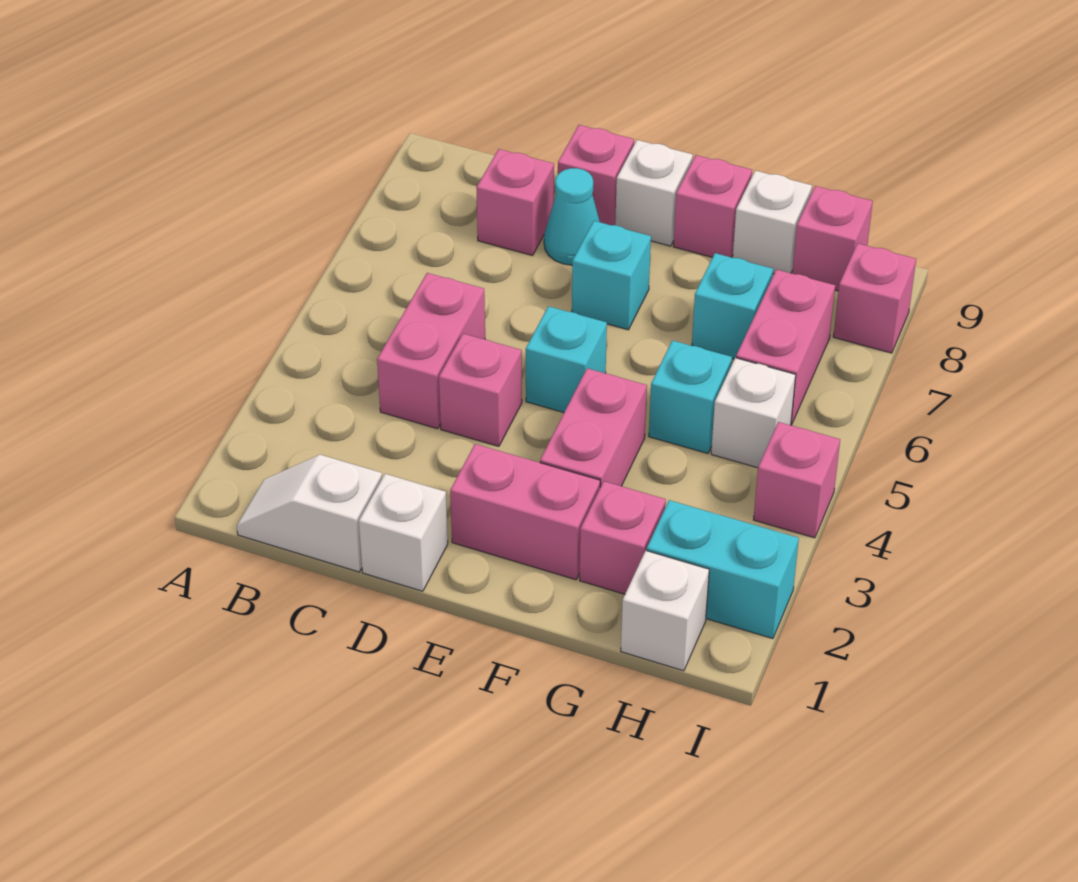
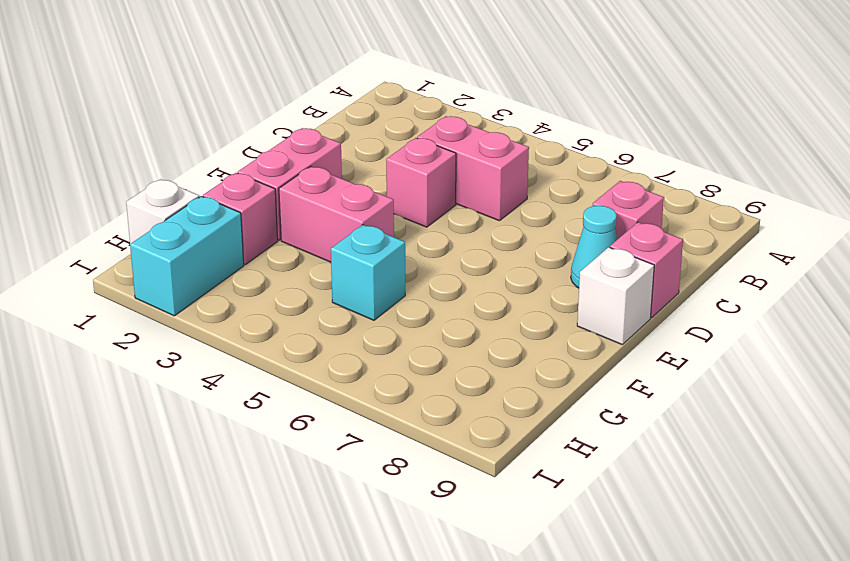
none -> white 1x2 slope [237,455,382,572]
none -> white 1x1 brick [359,474,448,591]
none -> cyan 1x1 brick [526,306,607,412]

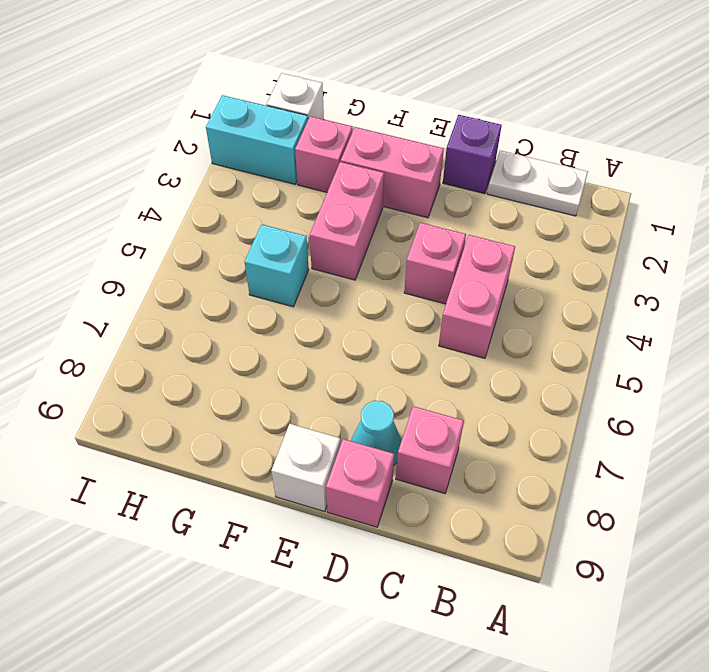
white 1x2 plate [487,150,588,216] -> white 1x2 slope [237,455,382,572]
purple 1x1 brick [443,115,502,194] -> white 1x1 brick [359,474,448,591]
none -> cyan 1x1 brick [526,306,607,412]
none -> cyan 1x1 brick [572,221,651,330]
none -> pink 1x1 brick [673,155,752,257]

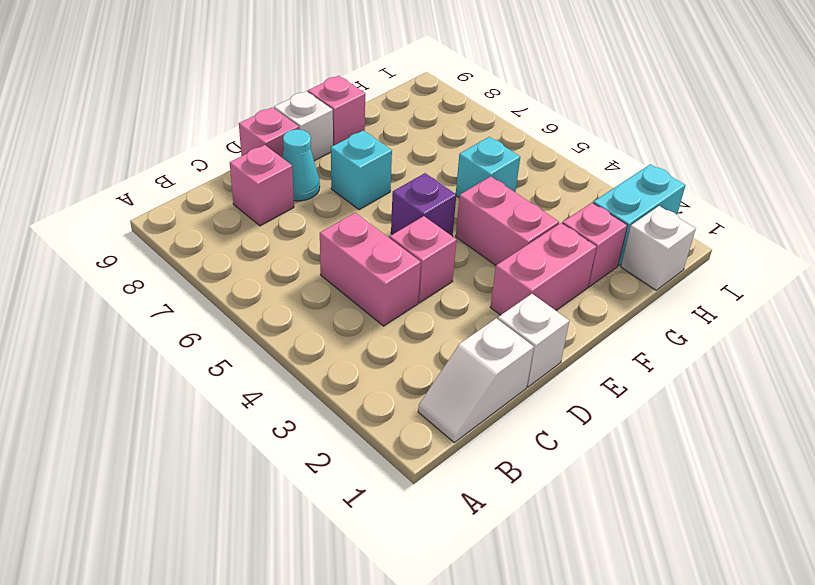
purple 1x1 brick [391,173,456,236] -> cyan 1x1 brick [526,306,607,412]
none -> cyan 1x1 brick [692,253,773,359]
none -> white 1x1 brick [733,171,812,274]
none -> white 1x1 brick [711,358,796,468]

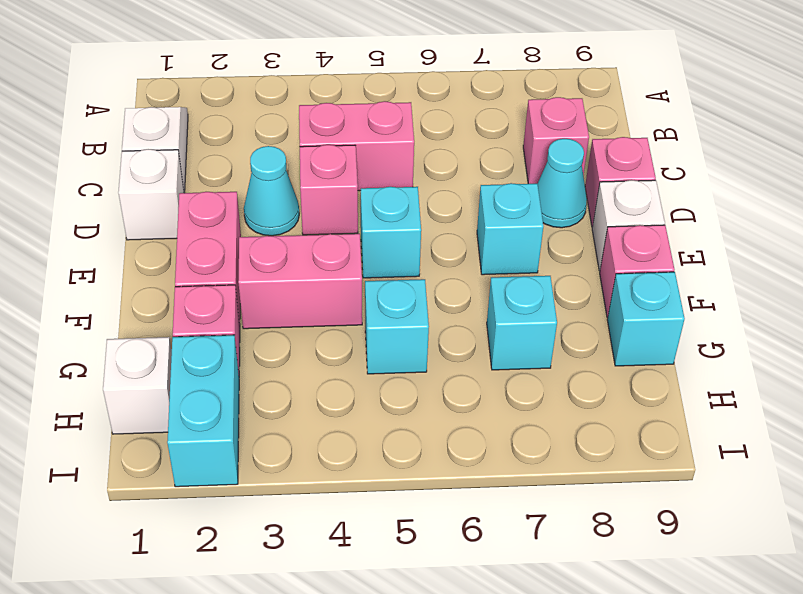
cyan 1x1 cone [244,146,299,236] -> none
cyan 1x1 brick [607,272,685,366] -> white 1x1 brick [733,171,812,274]
none -> white 1x1 brick [711,358,796,468]
none -> pink 1x2 brick [736,270,835,425]
none -> pink 1x1 brick [792,186,873,291]

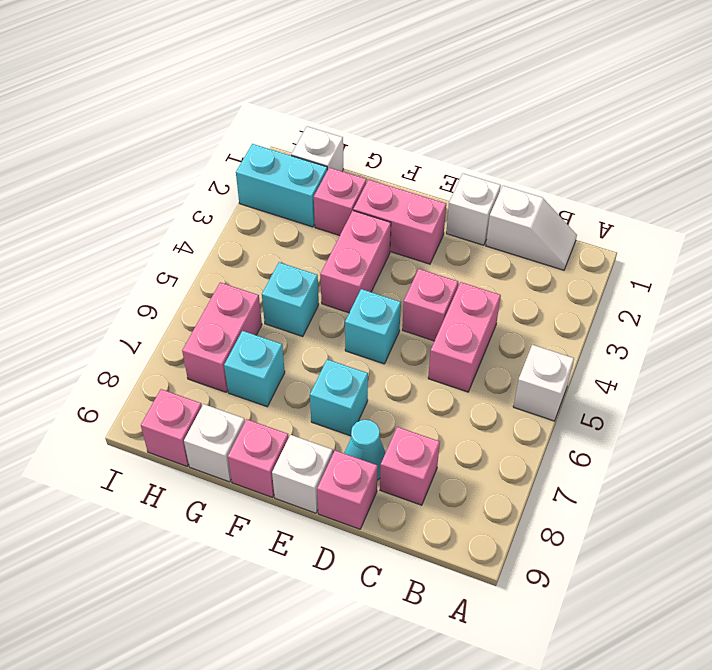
white 1x1 brick [513,345,574,421] -> white 1x1 brick moved to [711,358,796,468]
none -> pink 1x1 brick [754,422,840,538]
none -> pink 1x1 brick [833,243,916,353]

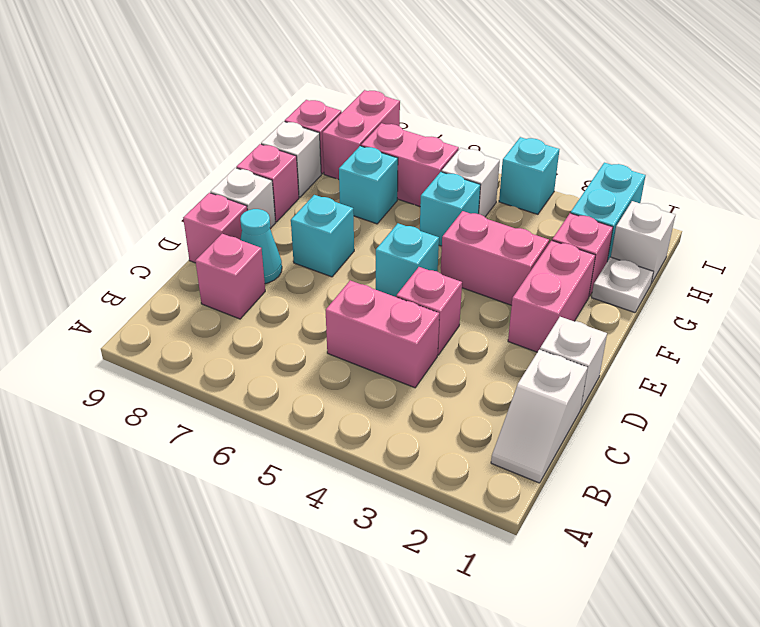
white 1x1 plate [592,257,653,313] -> none
pink 1x2 brick [322,90,400,180] -> pink 1x1 brick [833,243,916,353]
cyan 1x1 brick [499,137,559,214] -> pink 1x1 brick [754,422,840,538]

